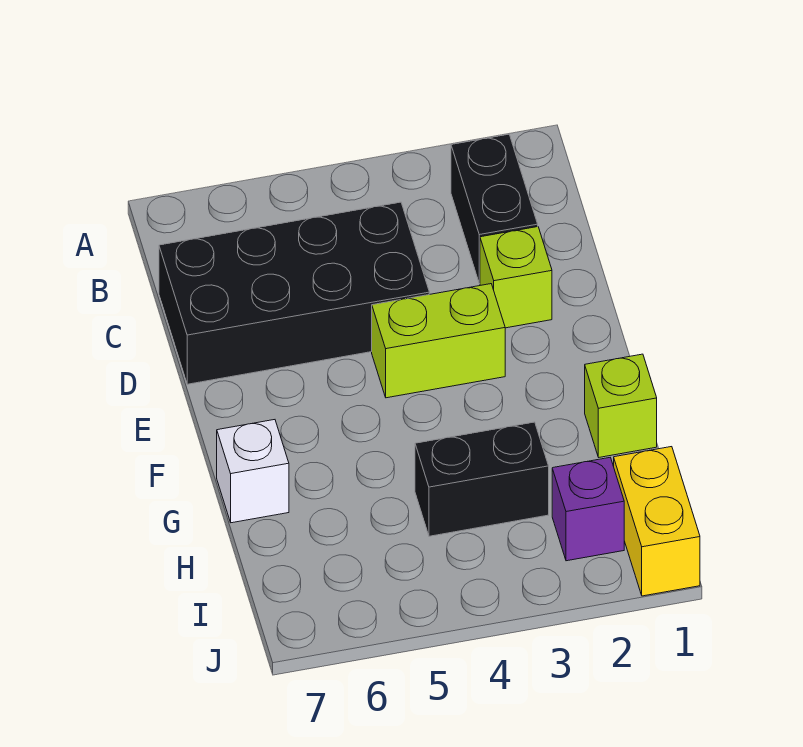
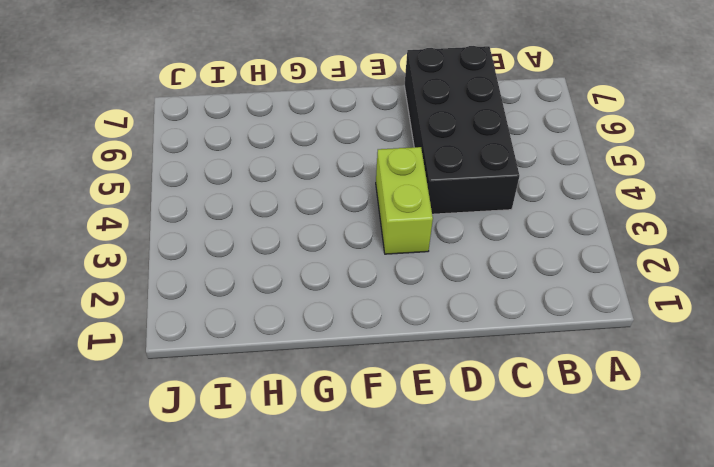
none -> black 1x2 brick [451,134,538,284]
none -> lime 1x1 brick [480,227,552,328]

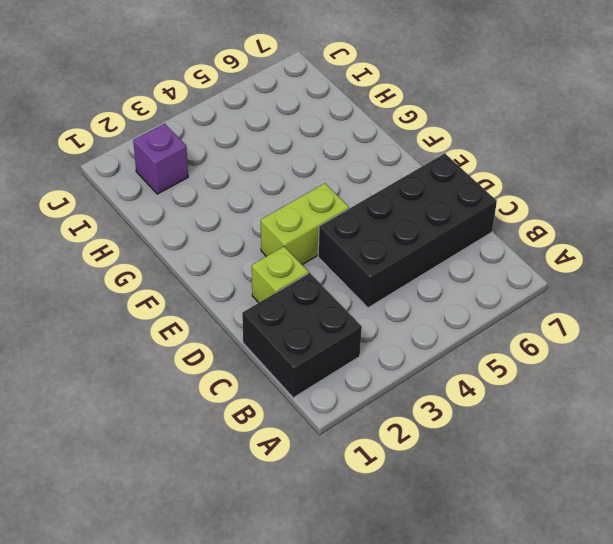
black 2x2 brick [242,273,362,398] -> black 1x2 brick [451,134,538,284]
none -> lime 1x1 brick [585,354,657,457]
none -> white 1x1 brick [217,420,289,523]

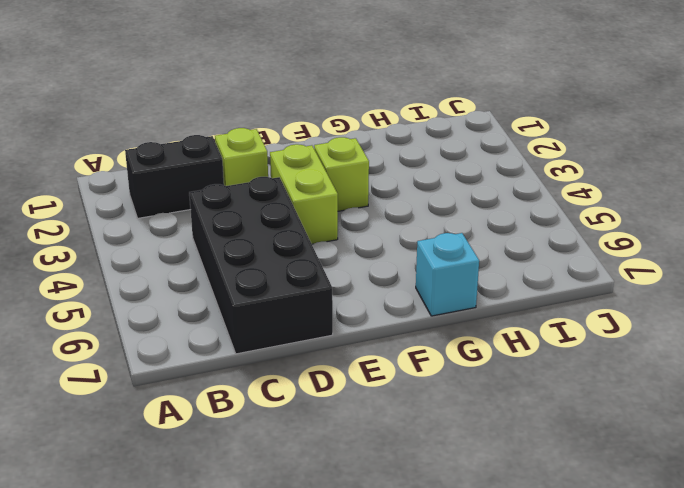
lime 1x1 brick [314,137,369,211] -> lime 1x1 brick moved to [585,354,657,457]
cyan 1x1 brick [416,233,479,316] -> white 1x1 brick [217,420,289,523]
none -> black 1x2 brick [415,422,549,536]
none -> yellow 1x2 brick [614,447,700,596]

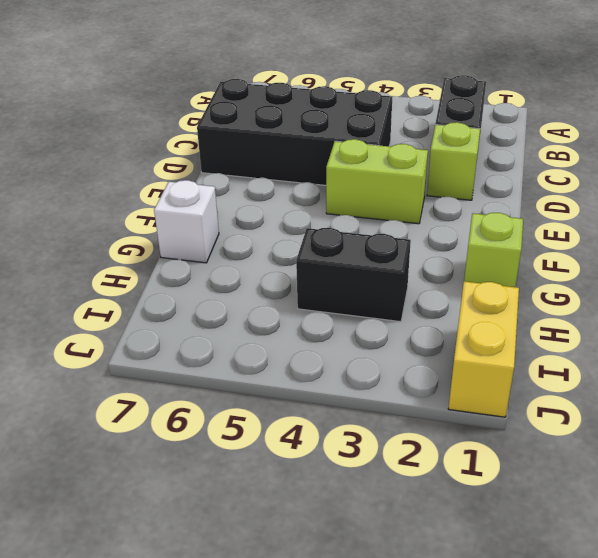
none -> purple 1x1 brick [552,458,624,561]

